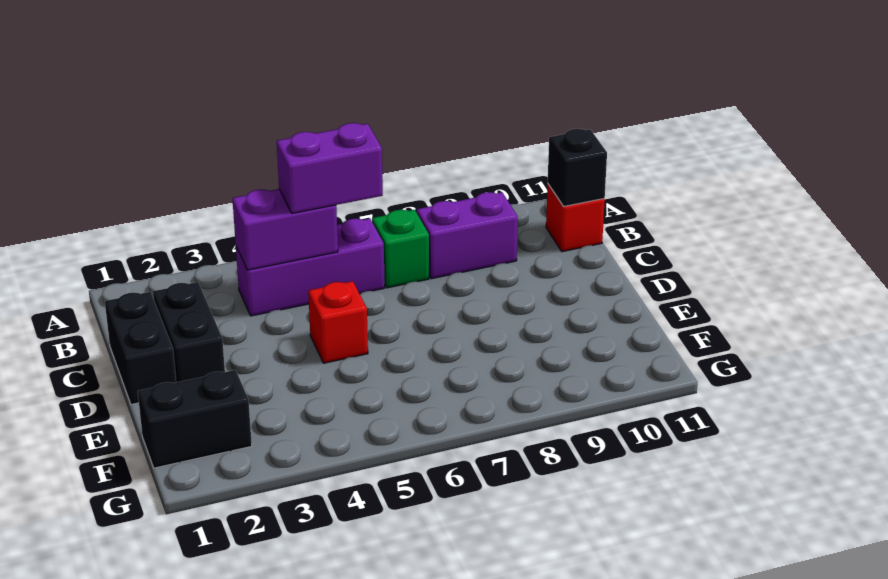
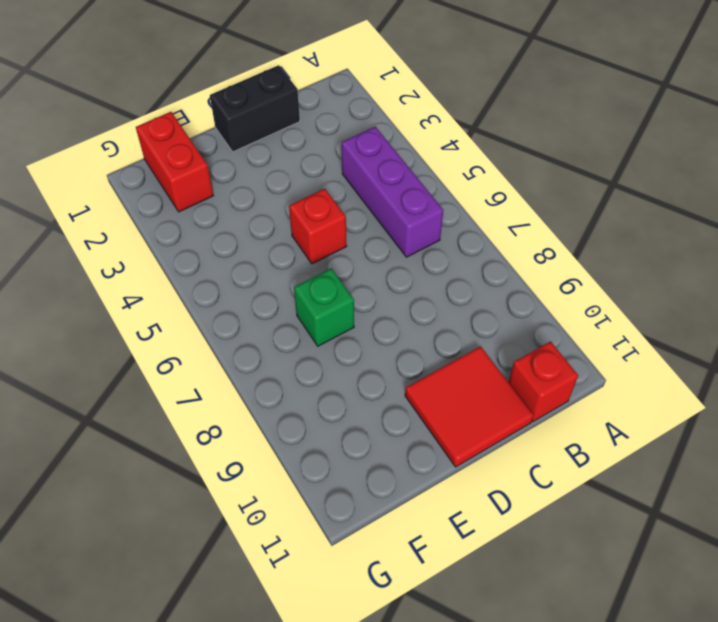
red 2x2 tile [405,346,533,467] -> none
green 1x1 brick [294,268,354,346] -> green 1x1 brick moved to [372,210,429,288]
red 1x2 brick [136,112,214,212] -> black 1x2 brick [138,370,252,468]
none -> purple 1x2 brick [417,192,518,279]
none -> black 1x2 brick [153,282,225,382]

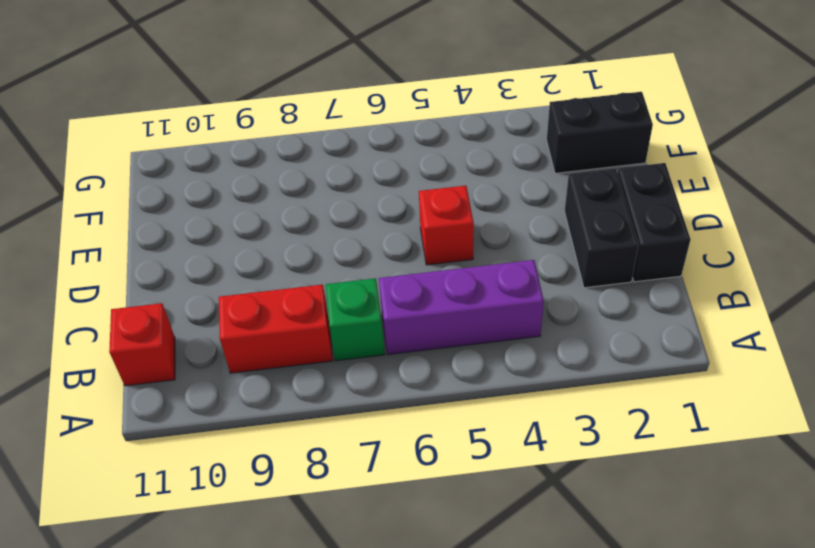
red 1x2 brick [219,285,333,373] -> purple 1x2 brick [417,192,518,279]
none -> purple 1x2 brick [232,189,338,270]
none -> black 1x1 brick [548,129,607,206]

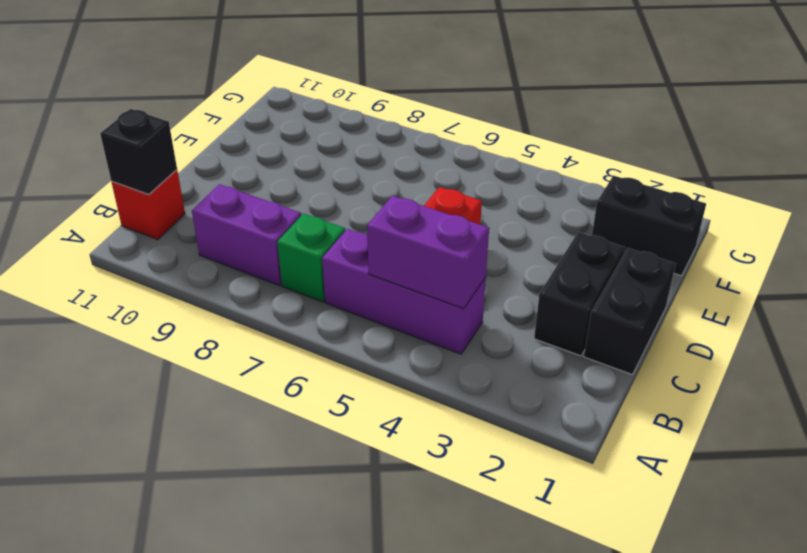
none -> purple 1x2 brick [277,123,383,213]

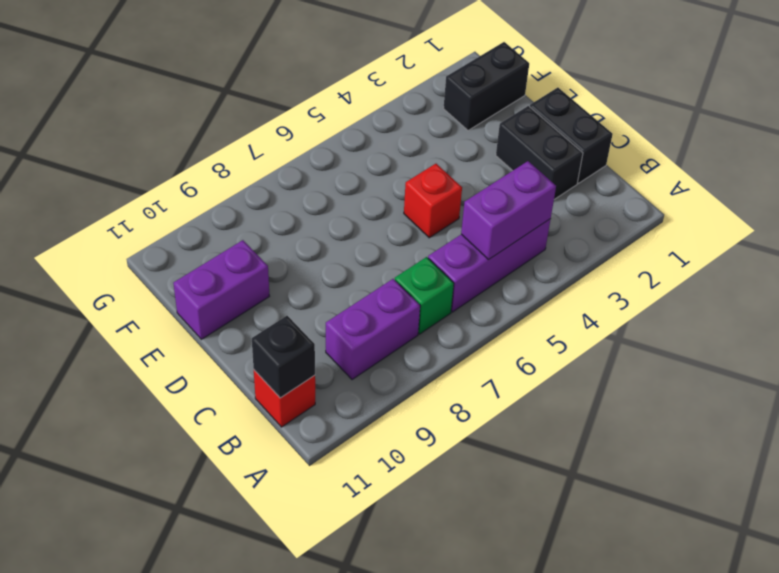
purple 1x2 brick [173,240,269,339] -> purple 1x2 brick moved to [277,123,383,213]

